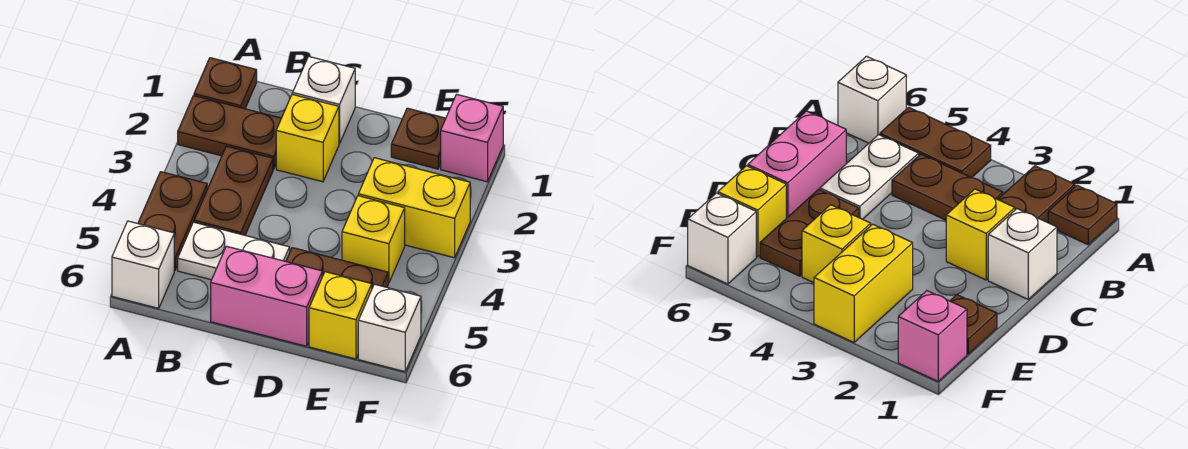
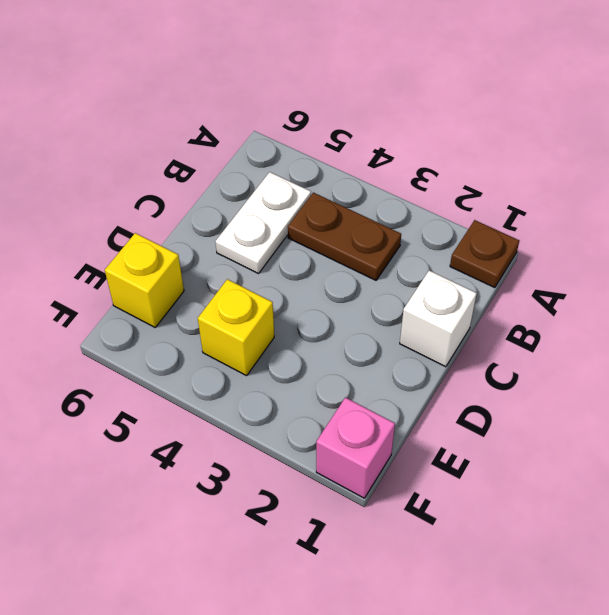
none -> brown 1x2 plate [178,96,281,169]
none -> brown 1x2 plate [138,172,207,270]
none -> white 1x1 brick [112,221,174,308]

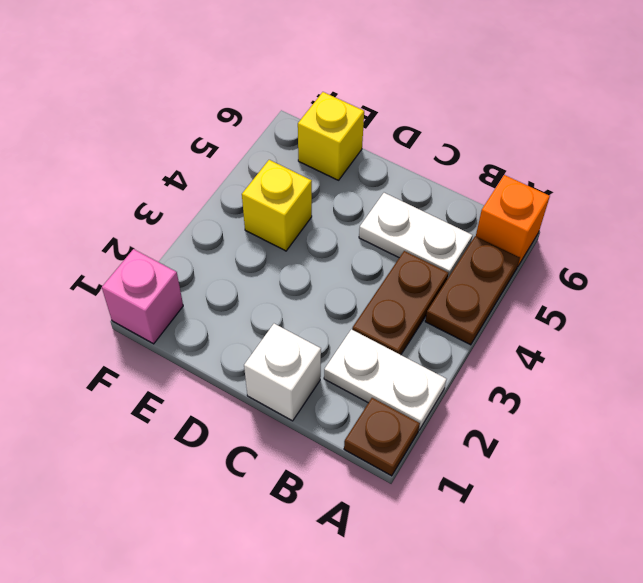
white 1x2 plate [324,329,446,430] -> brown 1x2 plate [178,96,281,169]
orange 1x1 brick [476,175,550,267] -> white 1x1 brick [112,221,174,308]
none -> yellow 1x1 brick [276,94,339,182]
none -> pink 1x2 brick [211,246,322,346]
none -> brown 1x2 plate [286,248,388,288]

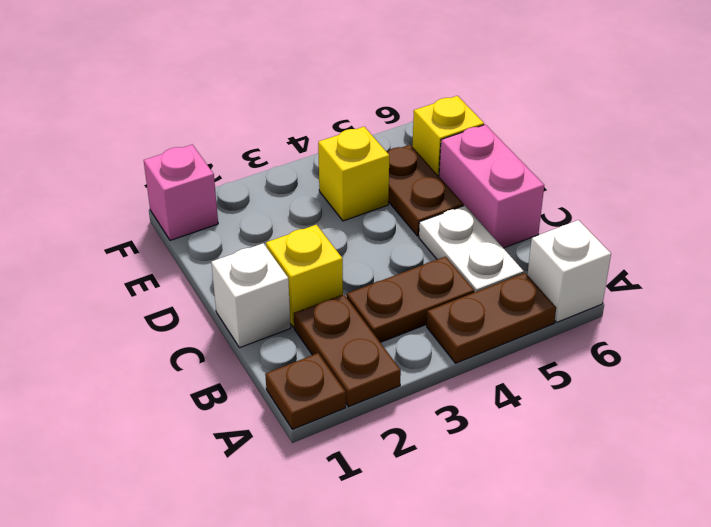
none -> brown 1x1 plate [391,108,446,169]
none -> yellow 1x2 brick [358,158,470,258]
none -> white 1x1 brick [358,284,421,372]

